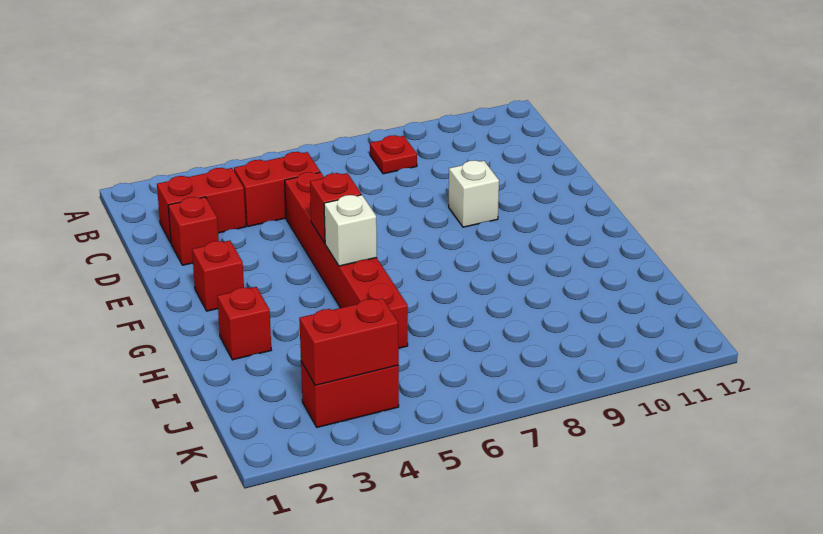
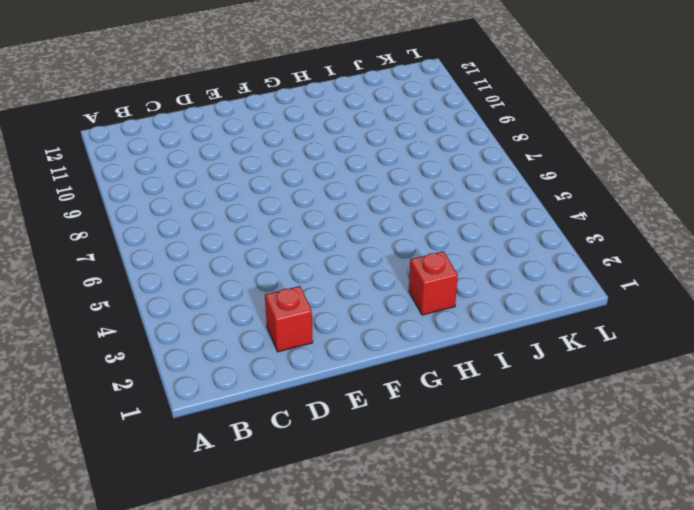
none -> red 1x1 plate [370,135,417,174]
none -> red 1x2 brick [157,168,246,243]
none -> red 1x2 brick [234,152,320,226]

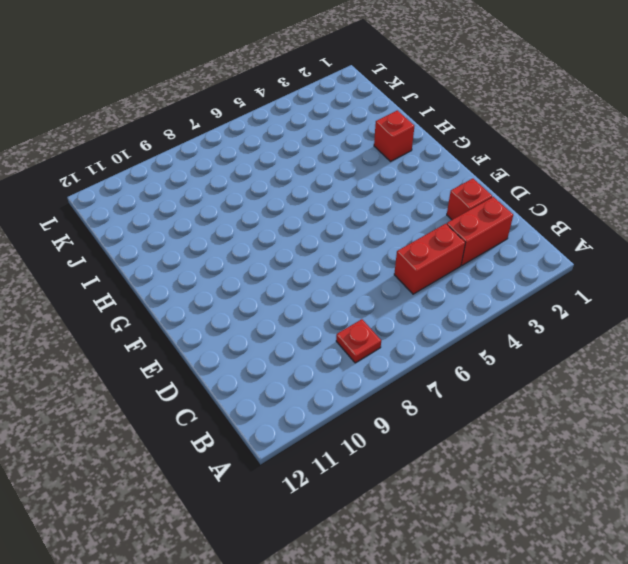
none -> red 1x6 brick [285,172,408,348]
none -> white 1x1 brick [449,160,499,227]
none -> red 1x1 brick [192,241,244,311]

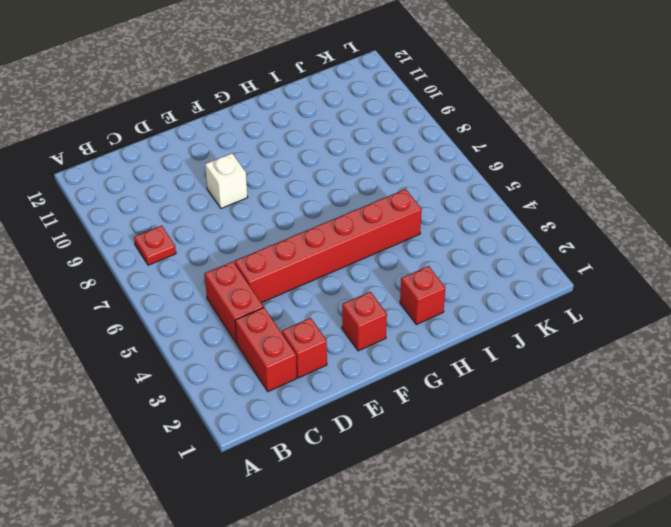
none -> red 1x2 brick [301,362,399,427]
none -> red 1x1 brick [310,173,361,243]
none -> white 1x1 brick [324,195,377,266]

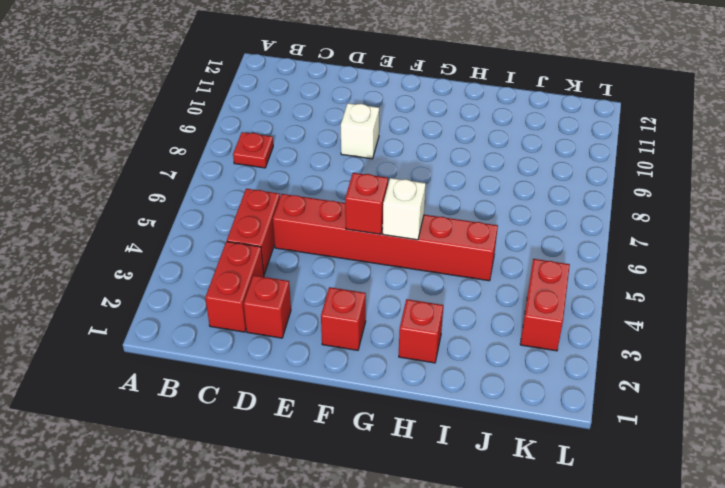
none -> red 1x2 brick [299,298,399,385]

